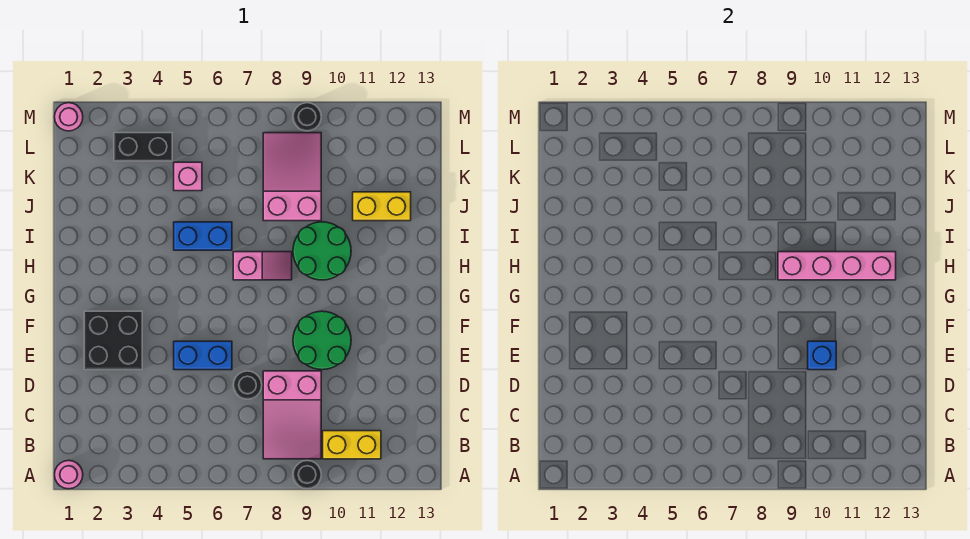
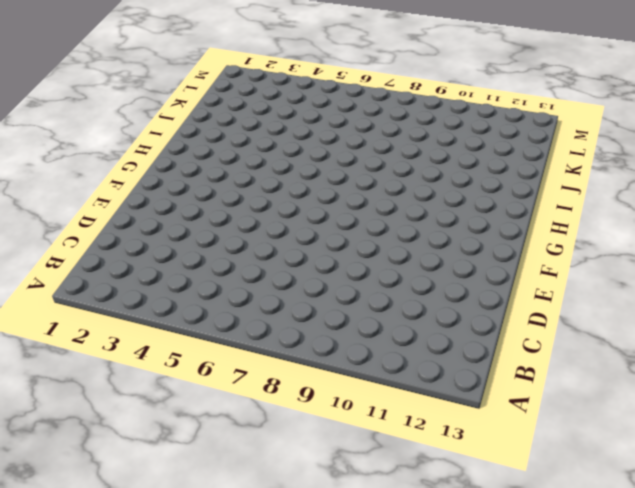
none -> pink 1x1 round brick [55,460,83,489]
none -> black 1x1 round brick [293,461,321,489]
none -> pink 2x3 slope [263,371,321,459]

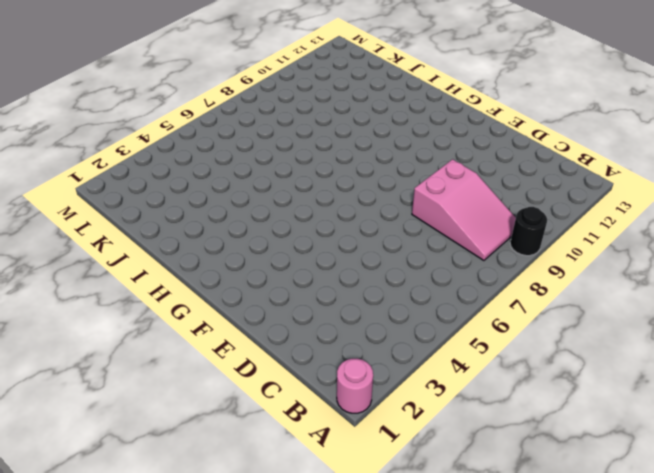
none -> yellow 1x2 brick [323,431,381,459]
none -> black 1x1 round brick [233,371,262,399]
none -> black 2x2 brick [84,311,142,370]

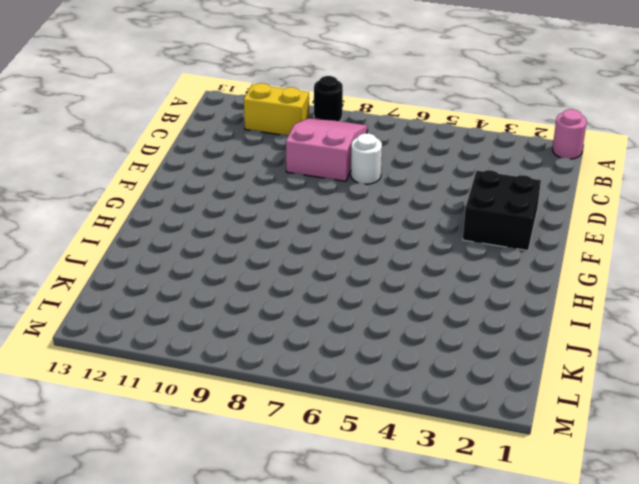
white 1x1 round brick [351,133,382,184] -> black 1x1 round brick [233,371,262,399]
none -> blue 1x2 brick [174,341,232,370]
none -> green 2x2 round brick [293,311,351,370]
none -> pink 1x2 slope [233,252,292,280]

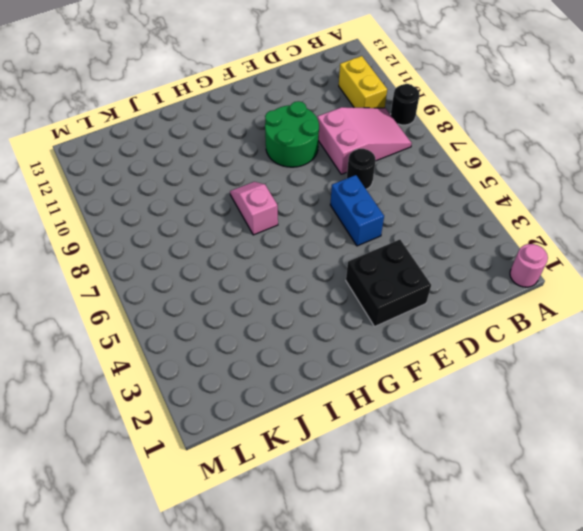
none -> green 2x2 round brick [293,222,351,280]
none -> blue 1x2 brick [174,222,232,250]
none -> pink 2x3 slope [263,133,321,221]

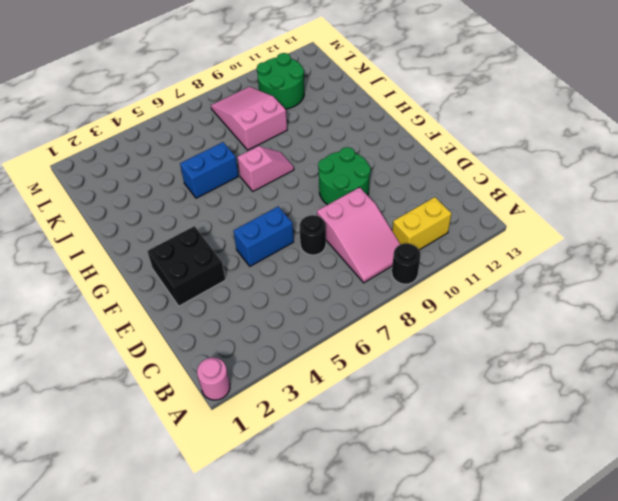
green 2x2 round brick [257,53,304,109] -> green 2x2 round brick moved to [293,222,351,280]
none -> yellow 1x2 brick [353,192,411,221]
none -> pink 1x1 brick [174,162,202,191]
none -> black 1x2 brick [114,133,172,161]

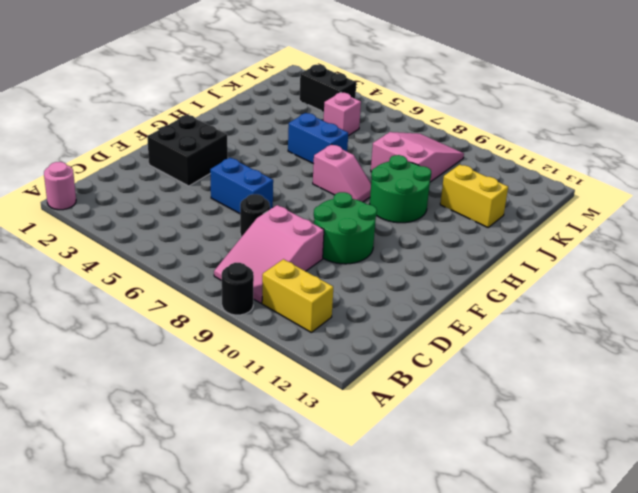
none -> pink 1x1 round brick [55,103,83,131]
none -> black 1x1 round brick [293,103,321,131]
none -> blue 1x1 brick [808,341,836,370]

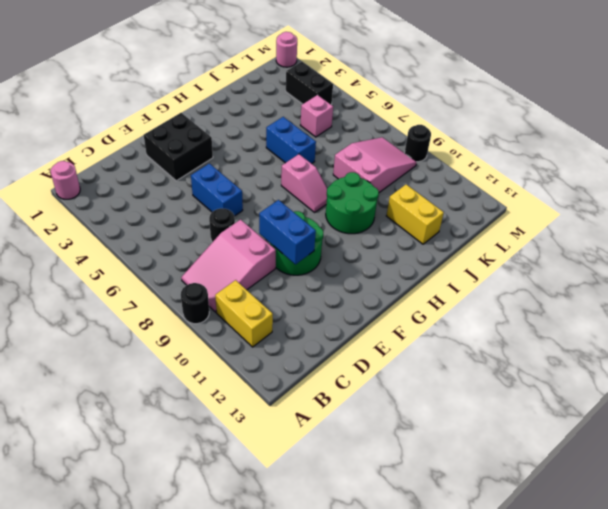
blue 1x2 brick [259,200,316,264] -> blue 1x1 brick [808,341,836,370]
none -> pink 1x4 brick [778,252,896,280]

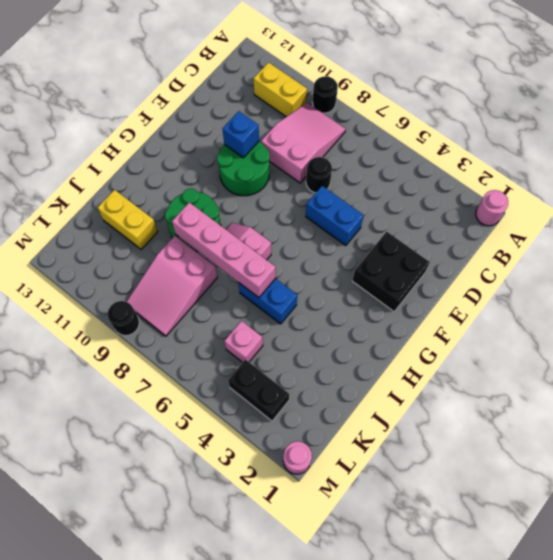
pink 1x4 brick [172,202,276,298] -> pink 1x4 brick moved to [778,252,896,280]

